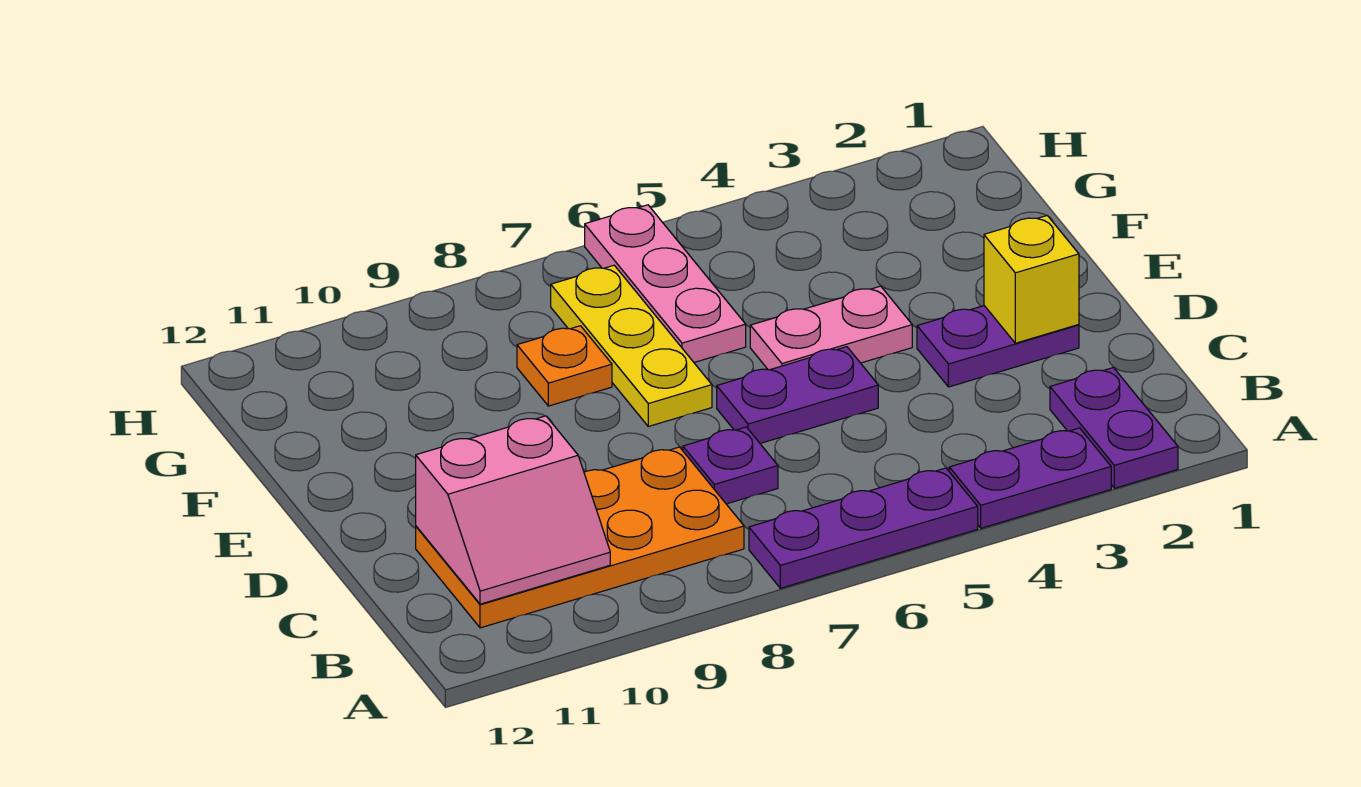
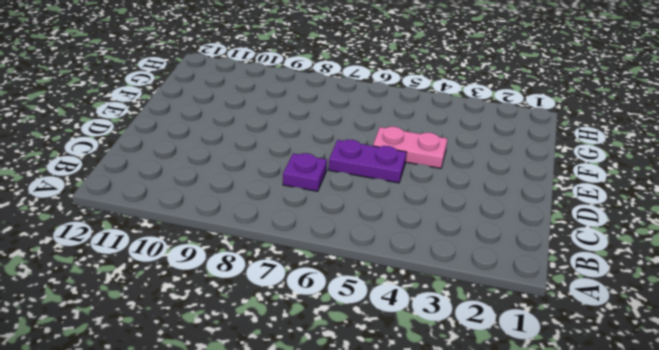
none -> purple 1x2 plate [1050,368,1178,488]
none -> purple 1x2 plate [949,428,1111,528]
none -> purple 1x3 plate [749,468,978,588]

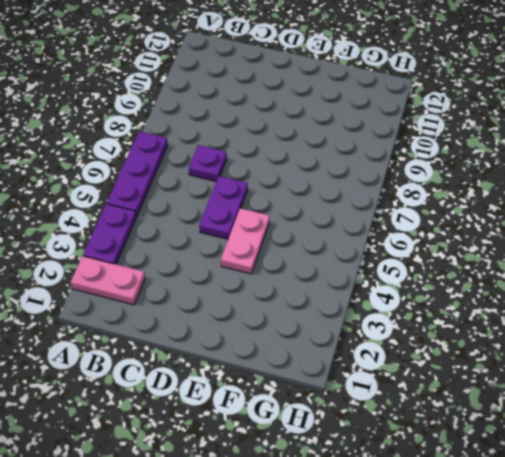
pink 1x2 plate [71,256,145,305] -> purple 1x2 plate [1050,368,1178,488]
none -> orange 2x4 plate [416,447,744,628]
none -> purple 1x2 plate [917,306,1079,387]
none -> yellow 1x3 plate [551,265,712,426]

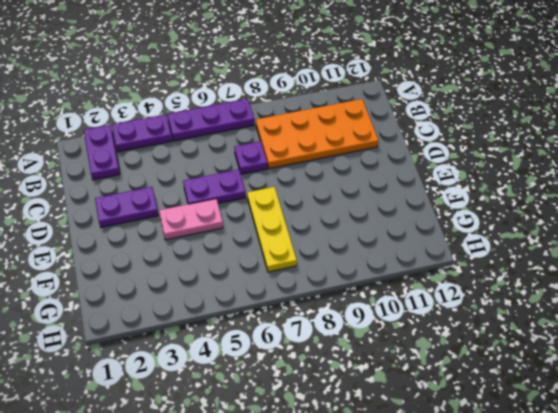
none -> pink 1x3 plate [585,205,746,362]
none -> orange 1x1 plate [517,326,612,406]
none -> pink 2x2 slope [416,416,610,604]

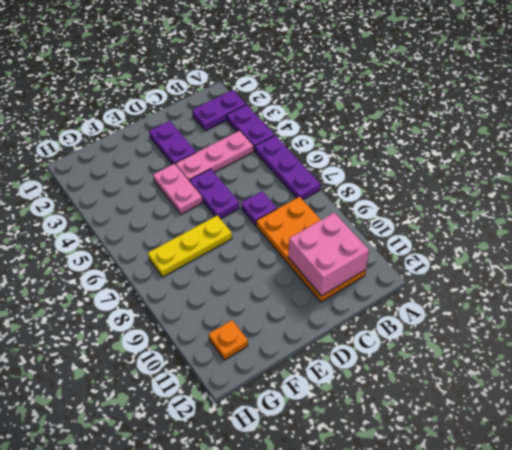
pink 1x3 plate [176,131,254,181] -> pink 1x3 plate moved to [585,205,746,362]
pink 2x2 brick [288,213,369,296] -> pink 2x2 slope [416,416,610,604]
orange 1x1 plate [209,320,248,360] -> orange 1x1 plate moved to [517,326,612,406]
none -> yellow 1x1 brick [984,216,1079,343]

